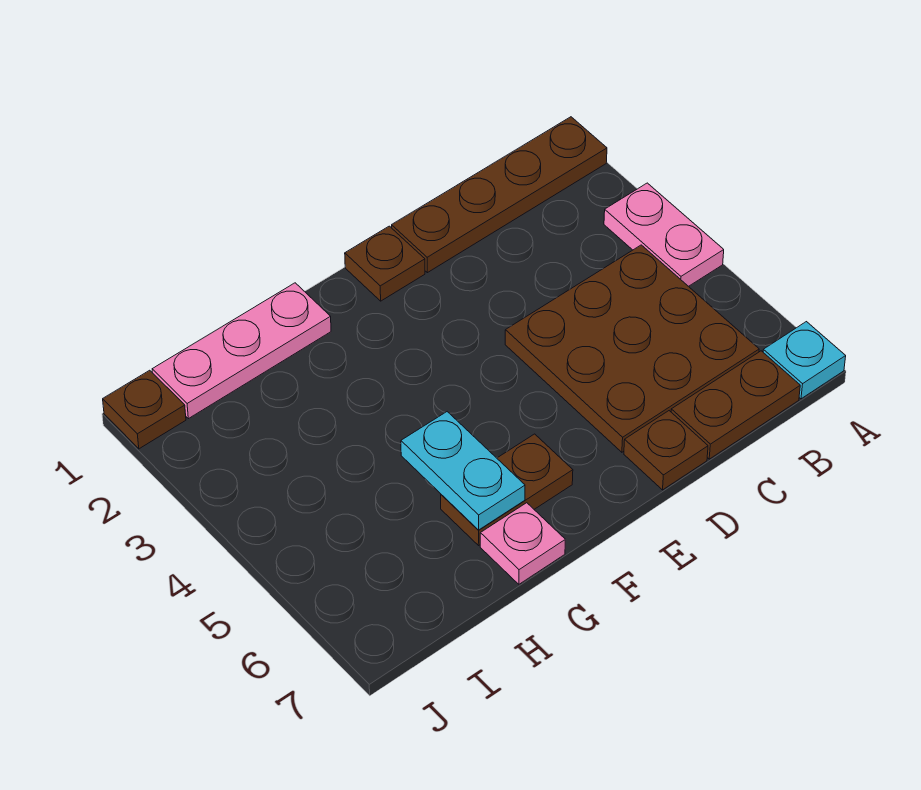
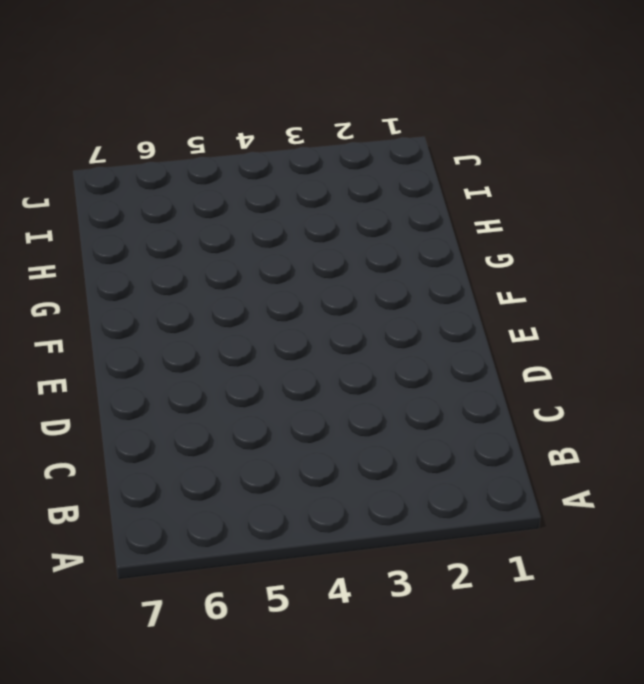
none -> brown 1x4 plate [392,117,607,273]
none -> pink 1x2 plate [604,183,724,286]
none -> cyan 1x1 plate [763,322,846,399]

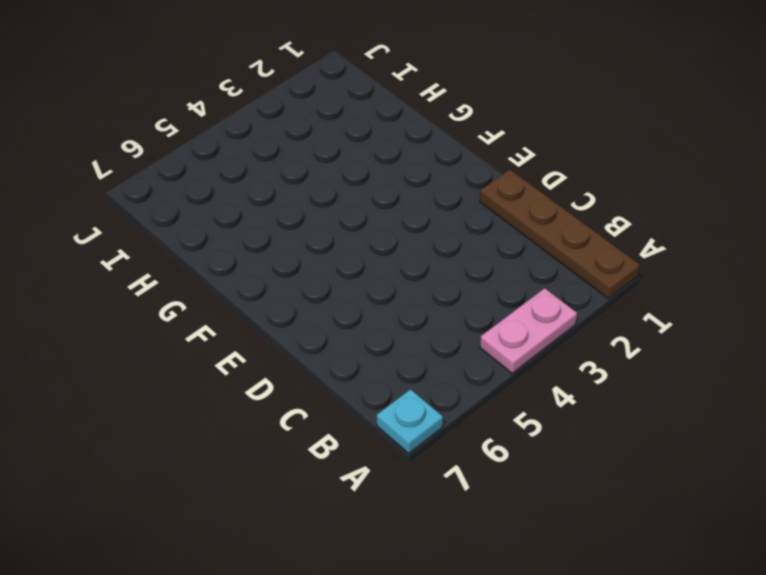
none -> brown 3x3 plate [505,245,759,452]
none -> brown 1x2 plate [671,351,800,459]
none -> brown 1x1 plate [624,411,708,490]

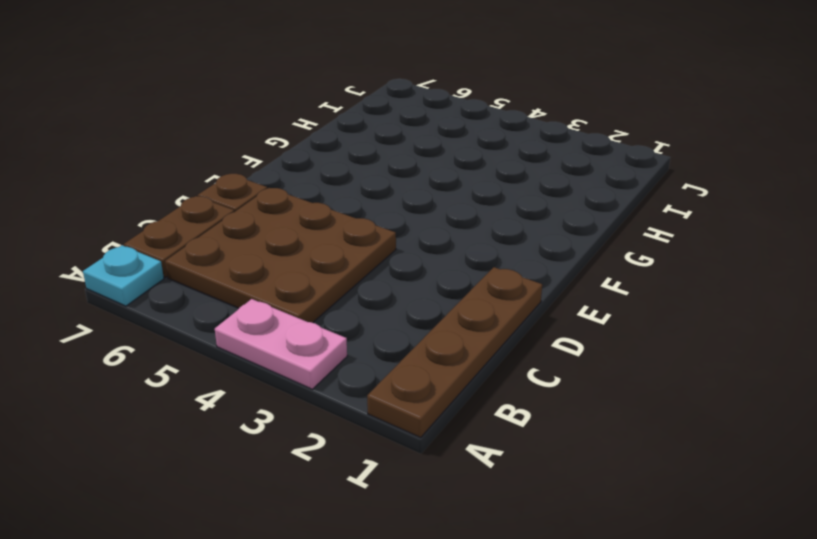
none -> brown 1x1 plate [345,226,425,301]
none -> brown 1x2 plate [441,434,573,546]
none -> pink 1x3 plate [152,283,331,419]

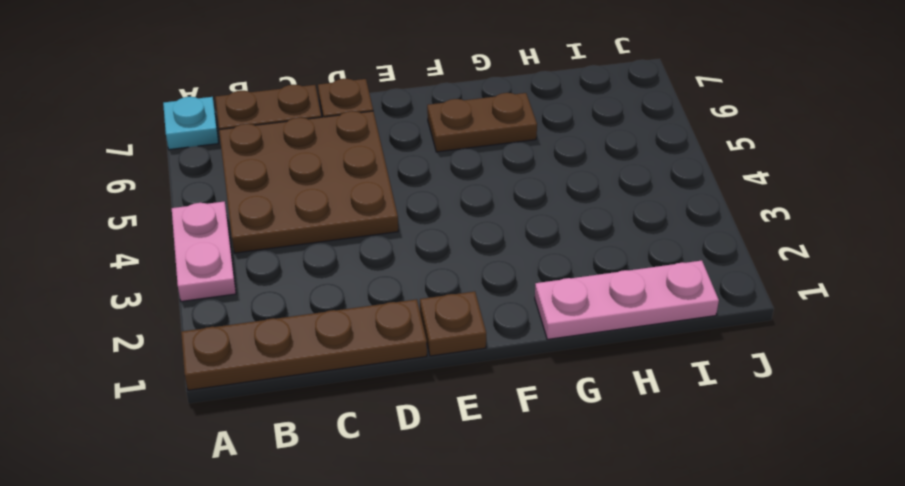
none -> pink 1x1 plate [480,503,565,584]
none -> brown 1x1 plate [103,370,186,449]
none -> cyan 1x2 plate [401,412,525,530]

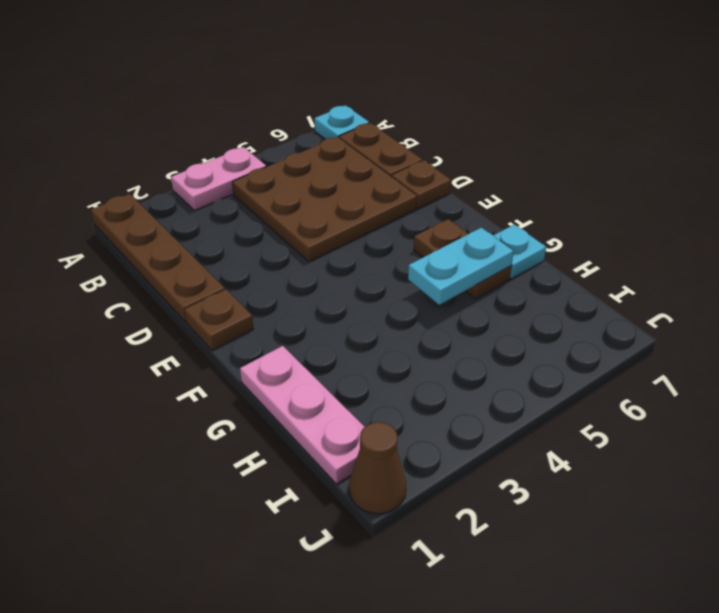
cyan 1x1 plate [493,224,546,279] -> pink 1x1 plate [480,503,565,584]
brown 1x1 cone [349,422,406,514] -> brown 1x1 plate [103,370,186,449]

